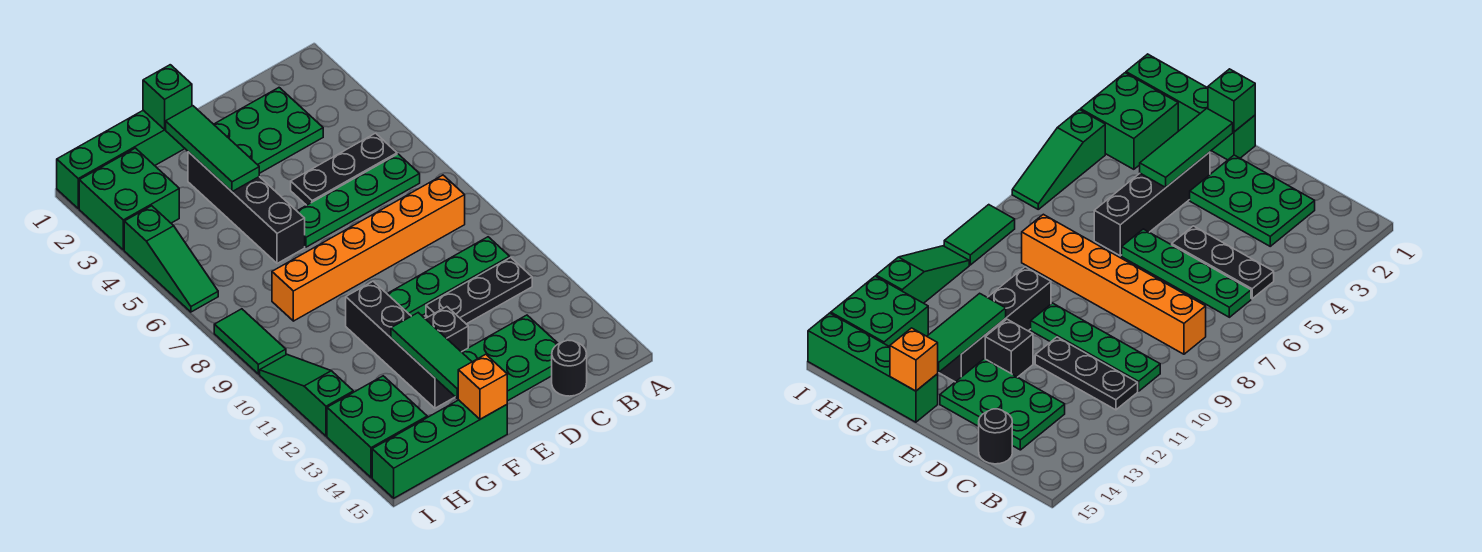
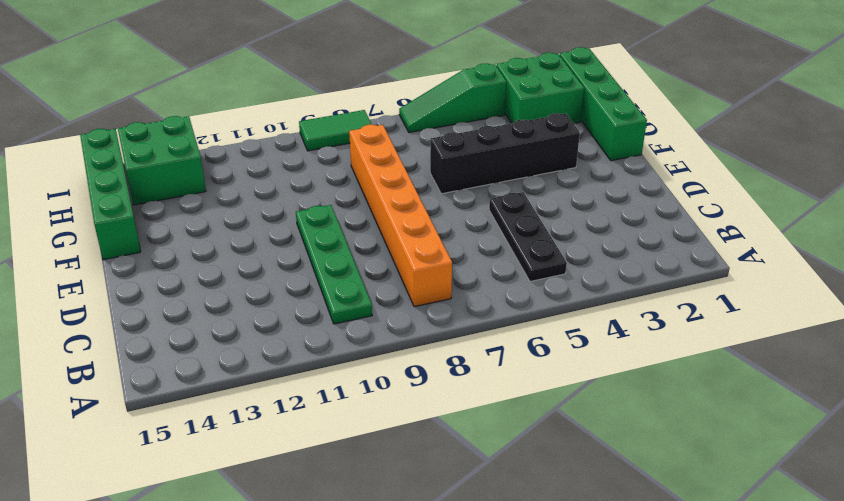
none -> green 1x4 plate [297,154,420,247]
none -> black 1x3 plate [426,257,532,324]
none -> green 2x3 plate [214,88,323,173]

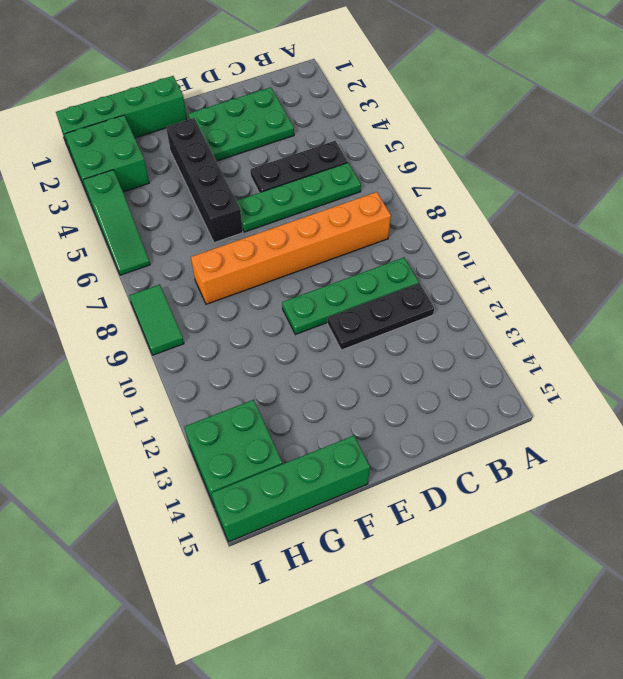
none -> green 2x3 plate [462,315,558,401]
none -> black 1x1 round brick [552,340,587,396]
none -> black 1x1 brick [425,307,468,352]

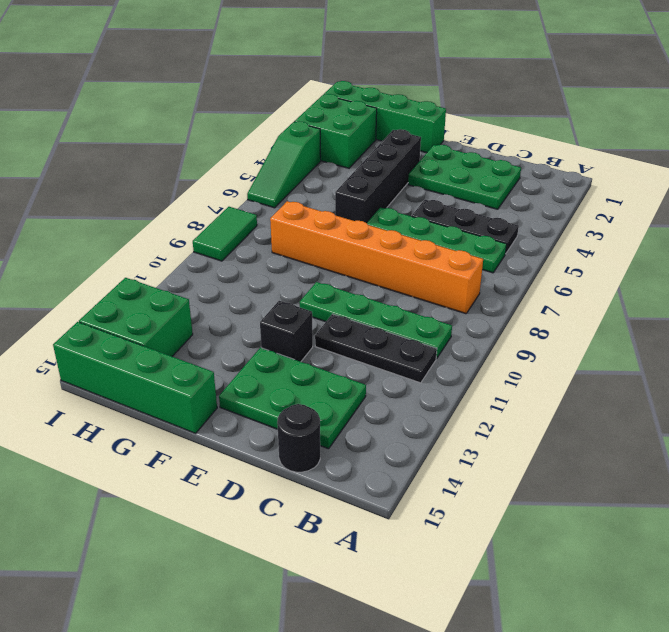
none -> black 1x4 brick [346,281,455,408]
none -> green 1x3 slope [260,355,353,436]
none -> green 1x1 brick [143,65,192,129]

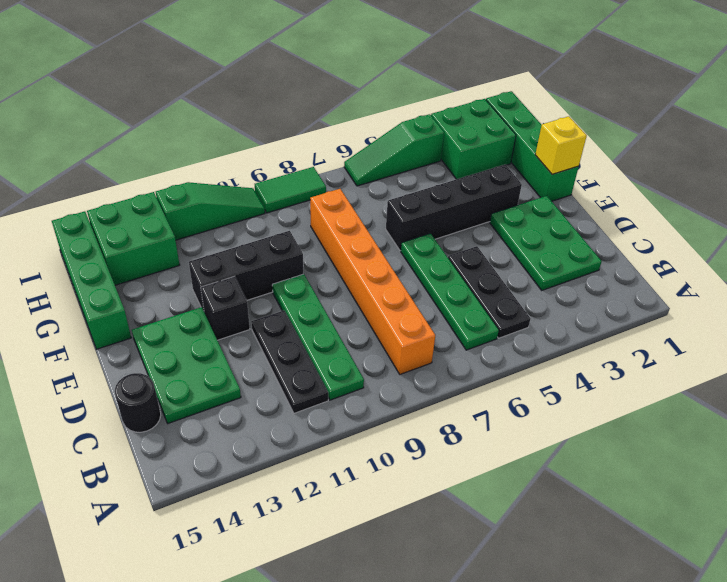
yellow 1x1 brick [535,116,587,174] -> green 1x1 brick [143,65,192,129]
black 1x3 brick [189,231,303,310] -> black 1x4 brick [346,281,455,408]
none -> green 1x3 tile [166,106,259,192]
none -> green 1x3 tile [391,313,472,399]
none -> orange 1x1 brick [458,354,507,419]

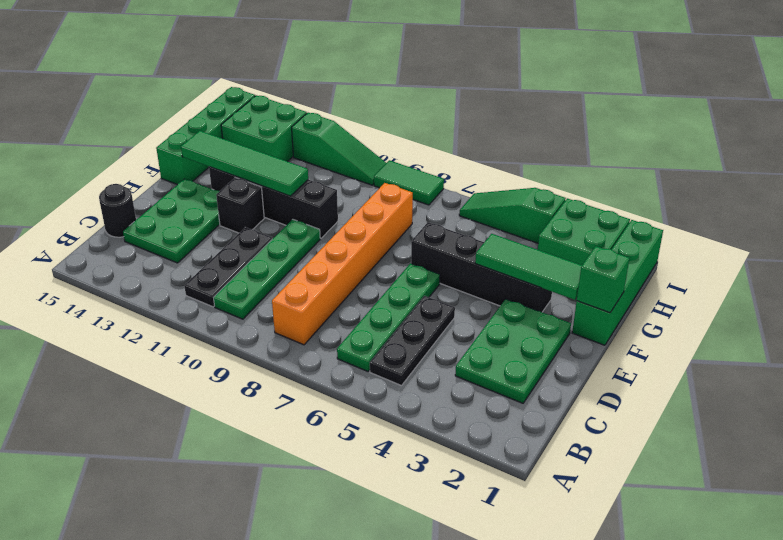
green 1x4 tile [181,131,308,196] -> green 1x3 tile [391,313,472,399]
none -> orange 1x1 brick [458,354,507,419]

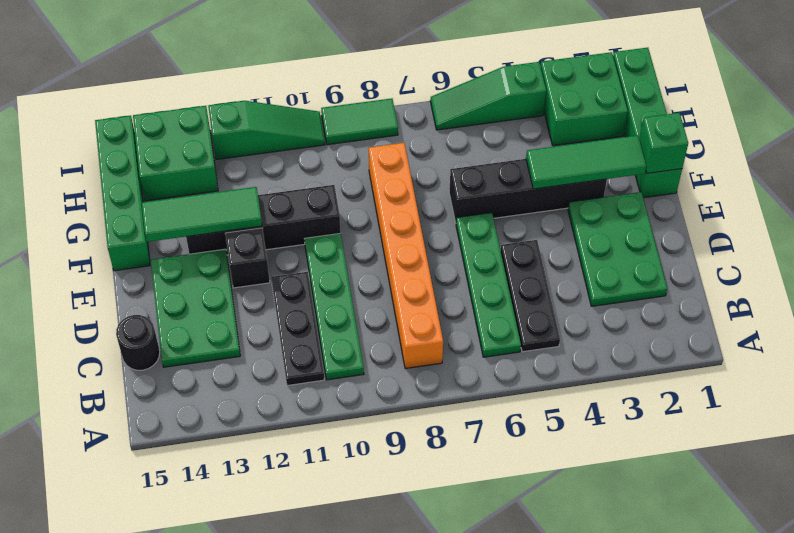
none -> orange 1x1 brick [458,354,507,419]

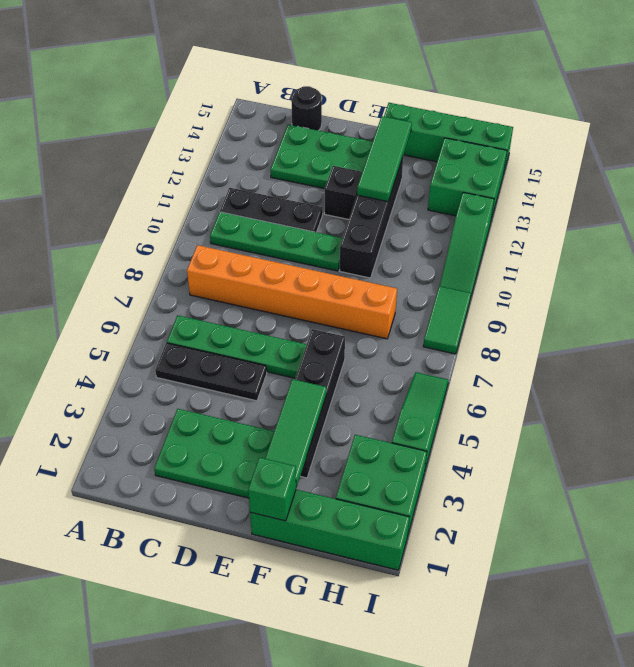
none -> orange 1x1 brick [458,354,507,419]

